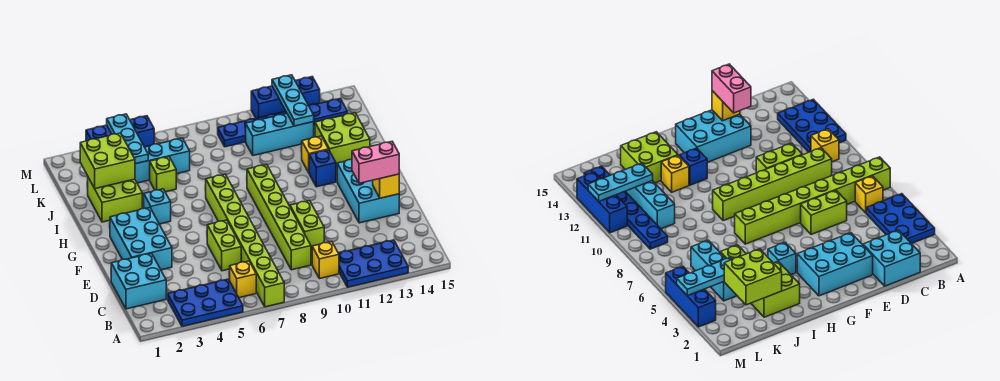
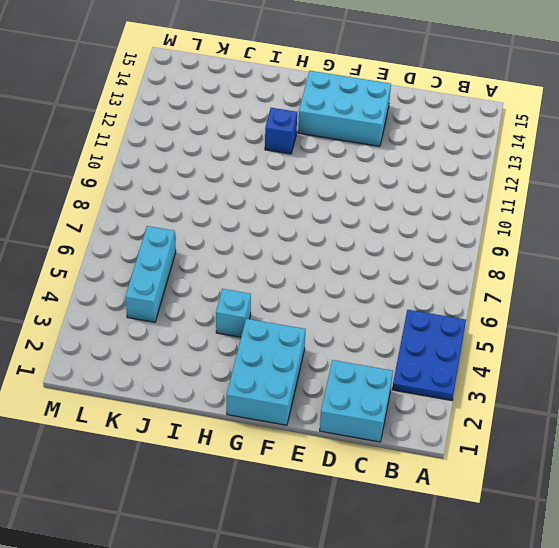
cyan 2x3 brick [227,319,306,425] -> cyan 2x3 brick turned to [110,208,172,270]
none -> lime 1x8 brick [205,174,284,307]
none -> blue 2x3 plate [338,240,408,287]
none -> yellow 1x1 brick [230,261,256,298]

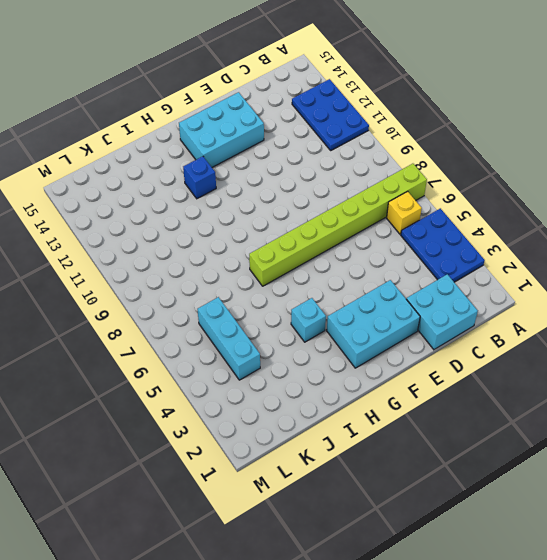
none -> yellow 1x1 brick [312,242,339,279]
none -> lime 1x6 brick [247,164,311,270]
none -> lime 1x2 brick [207,220,241,271]

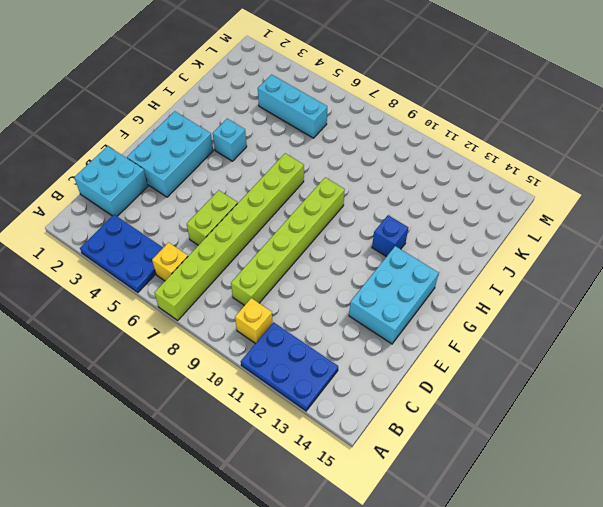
none -> lime 1x2 brick [290,201,324,250]
none -> lime 2x2 brick [88,178,142,222]
none -> yellow 1x1 brick [301,136,329,172]

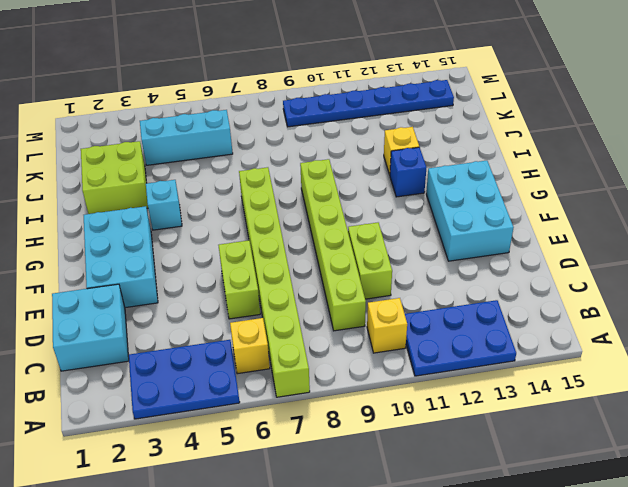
none -> lime 2x2 brick [315,113,370,167]
none -> lime 1x1 brick [150,157,176,192]
none -> cyan 1x3 brick [246,113,314,156]

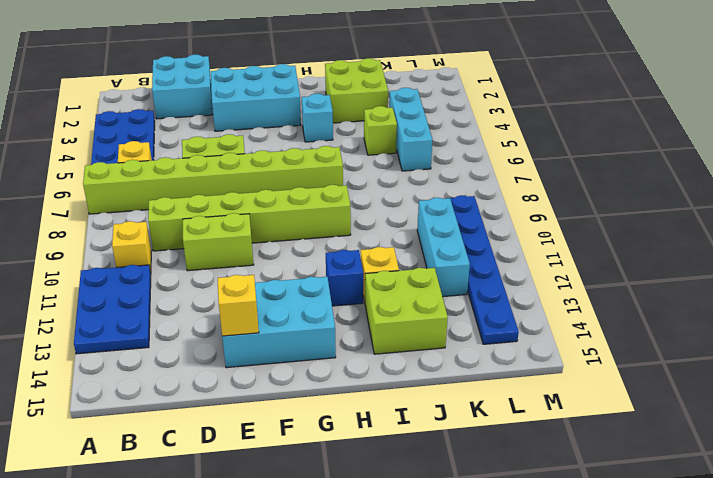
none -> blue 1x3 brick [86,116,154,147]
none -> blue 1x3 brick [251,77,320,118]
none -> lime 2x2 brick [80,133,135,189]

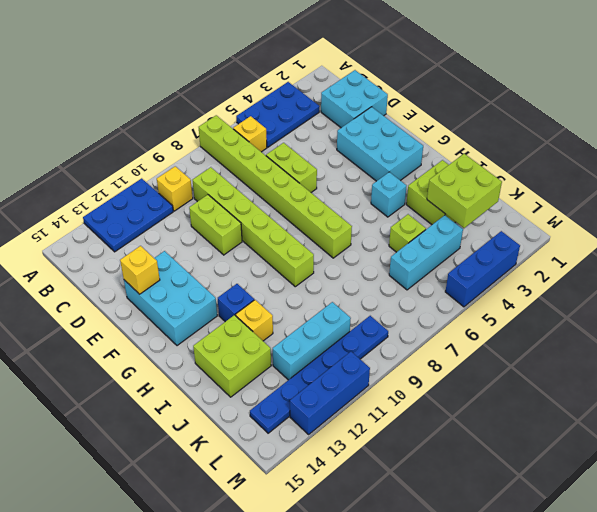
none -> cyan 1x3 plate [107,114,148,164]
none -> cyan 1x3 plate [272,75,314,126]
none -> pink 1x2 brick [352,142,399,183]

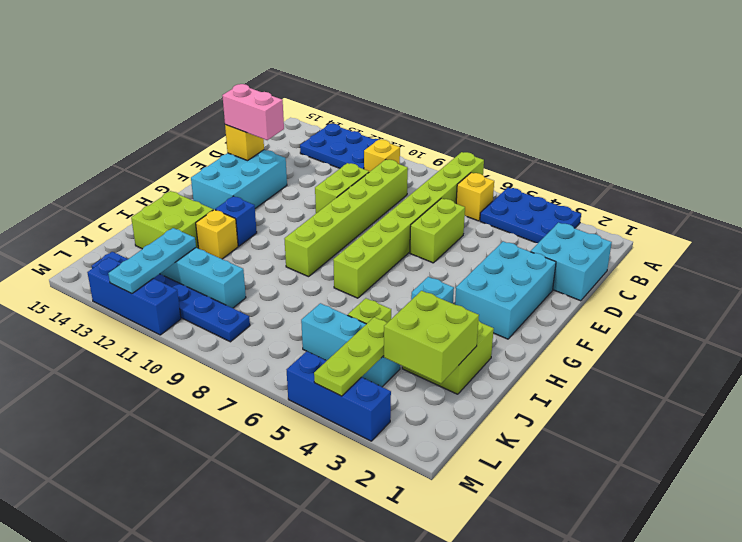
lime 1x3 plate [314,317,387,396] -> cyan 1x3 plate [107,114,148,164]

